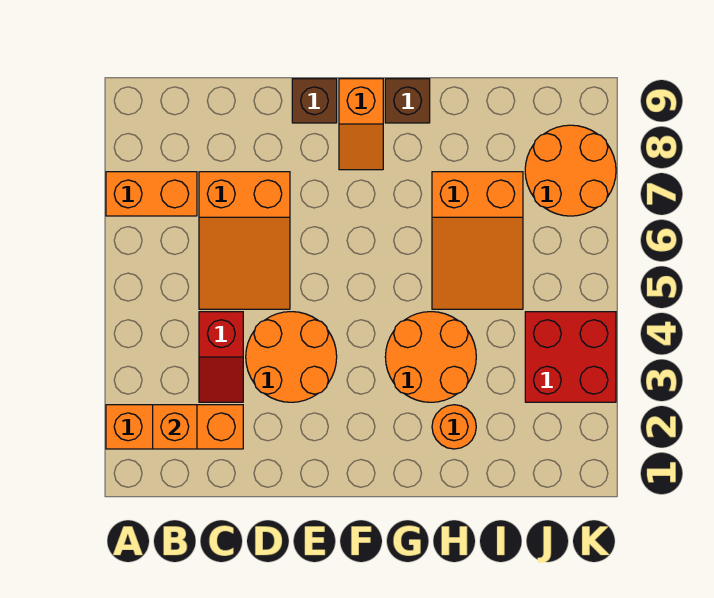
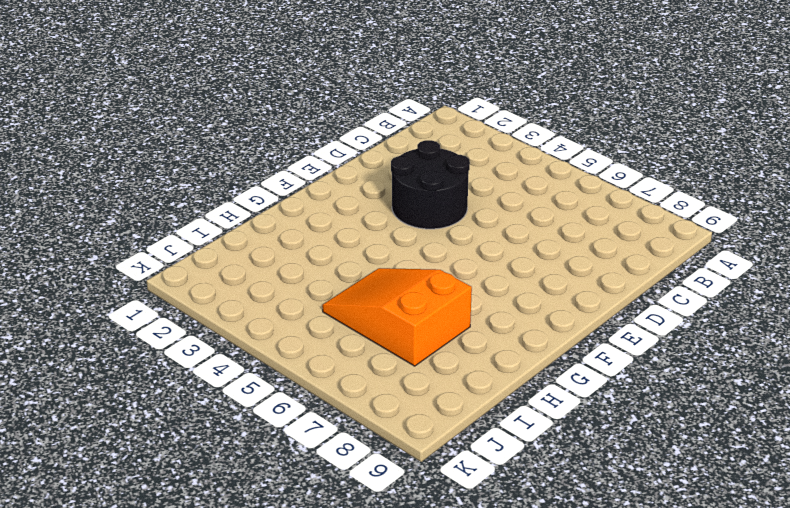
black 2x2 round brick [391,140,470,229] -> orange 2x2 round brick [246,312,337,402]
none -> orange 1x3 brick [106,405,243,449]
none -> orange 1x2 brick [106,172,197,216]
none -> red 1x2 slope [199,312,243,402]

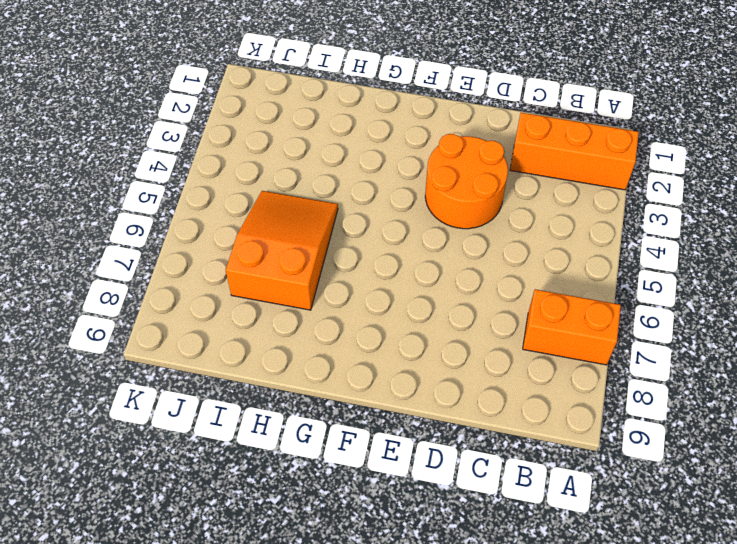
none -> red 1x2 slope [199,312,243,402]
none -> orange 2x3 slope [199,172,290,309]
none -> brown 1x1 brick [292,79,337,123]

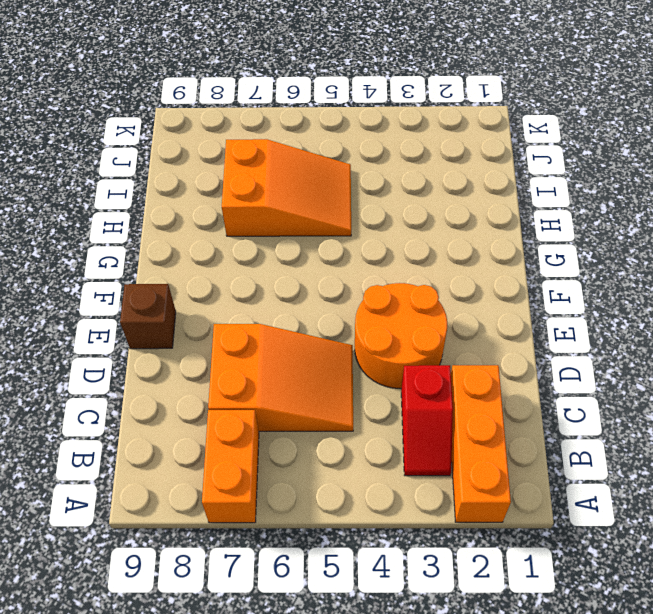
red 1x2 slope [401,365,453,476] -> red 1x2 slope turned to [199,312,243,402]
none -> orange 1x2 slope [339,79,383,170]
none -> orange 2x2 round brick [385,312,476,402]
none -> brown 1x1 brick [385,79,430,123]

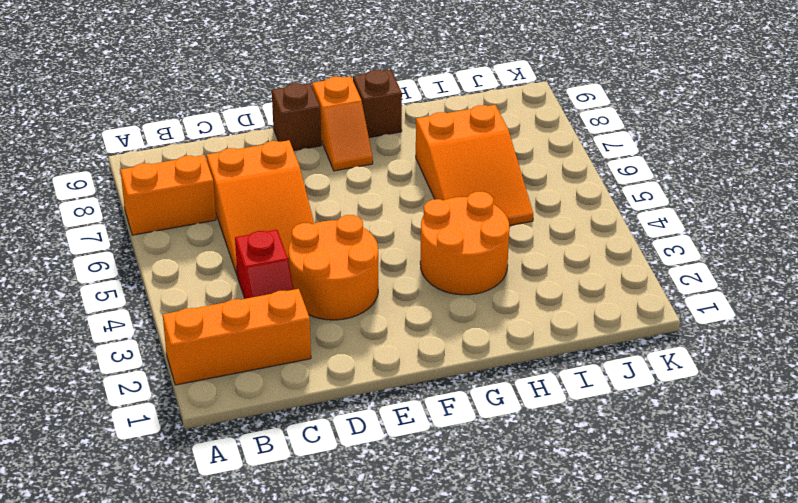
none -> orange 1x1 round brick [432,405,476,449]
none -> red 2x2 brick [525,312,616,402]
none -> orange 2x2 round brick [525,125,616,216]

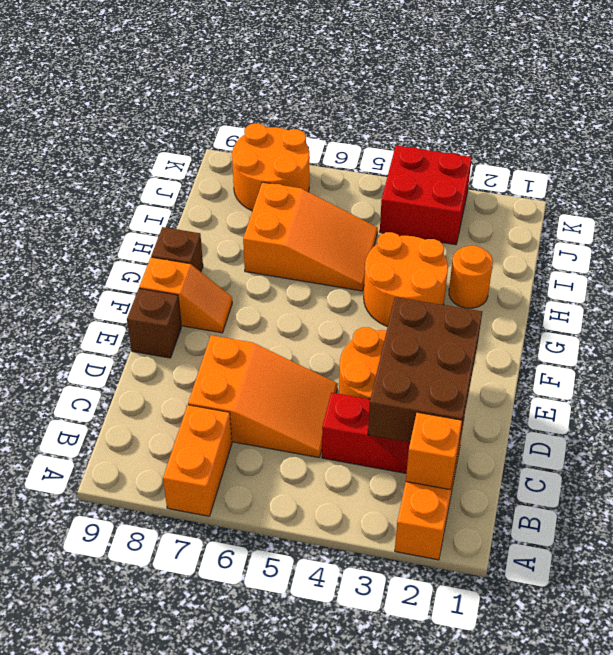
brown 2x3 brick [368,297,482,442] -> none

